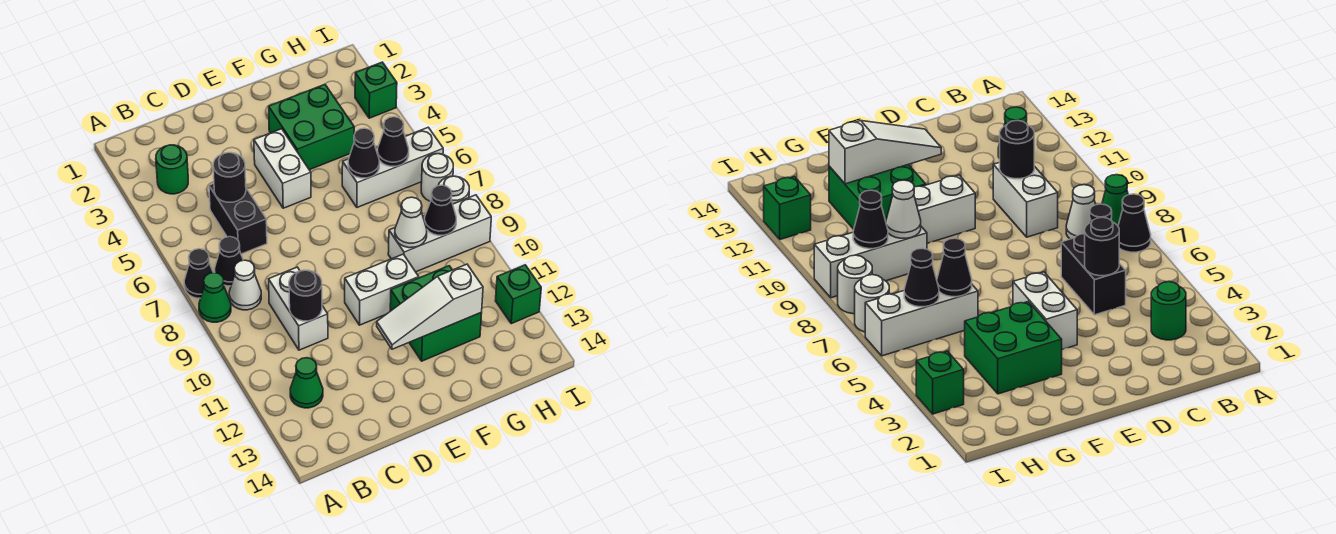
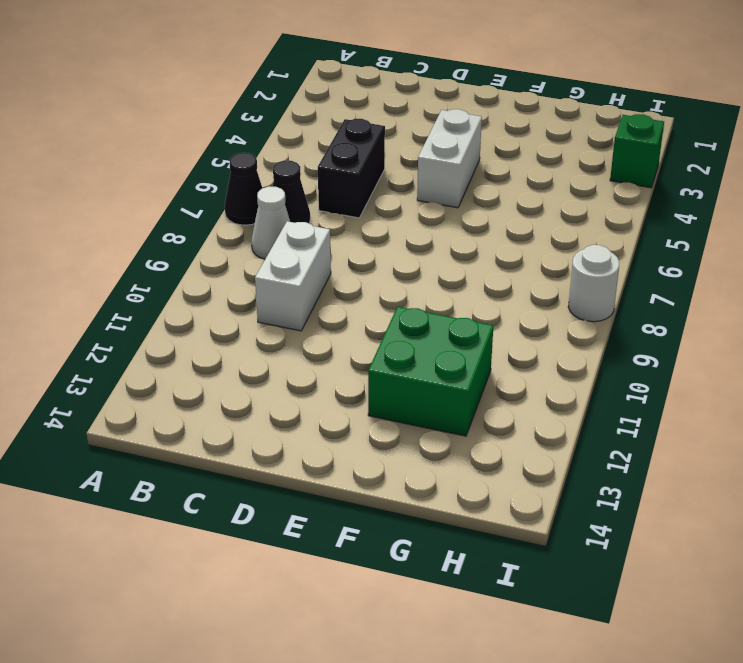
none -> green 1x1 cone [199,273,231,322]
none -> green 1x1 round brick [156,145,188,194]
none -> green 1x1 cone [290,358,323,408]

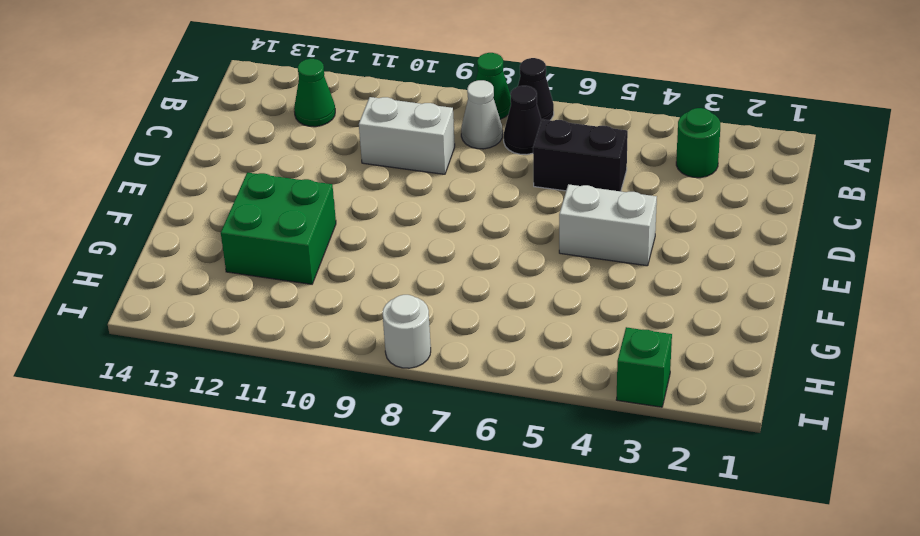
none -> white 1x2 brick [345,254,419,325]
none -> green 2x2 brick [269,84,354,170]
none -> white 1x3 brick [342,127,443,207]

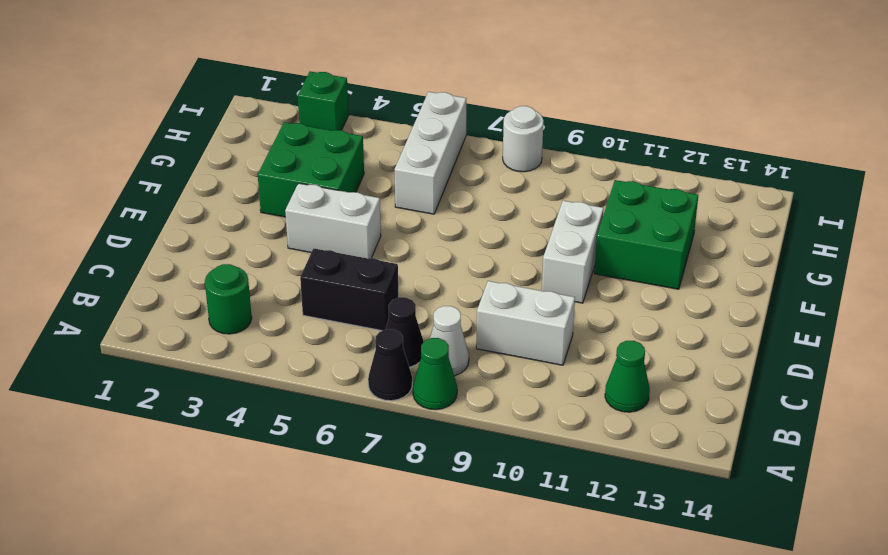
none -> white 1x3 brick [388,195,491,272]
none -> white 1x1 round brick [421,154,453,202]
none -> green 1x1 brick [495,265,541,324]

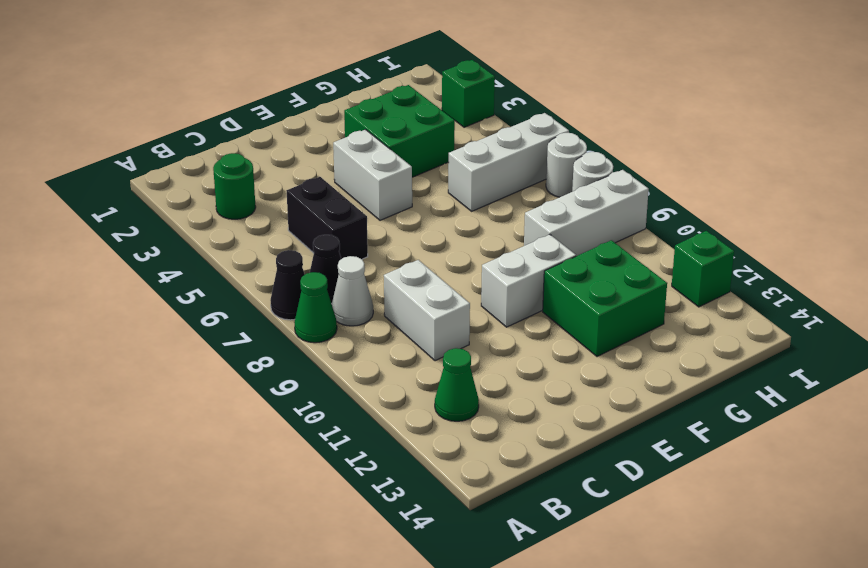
none -> black 1x1 round brick [213,153,246,202]
none -> black 1x1 round brick [289,270,322,321]
none -> white 1x3 slope [377,264,483,349]

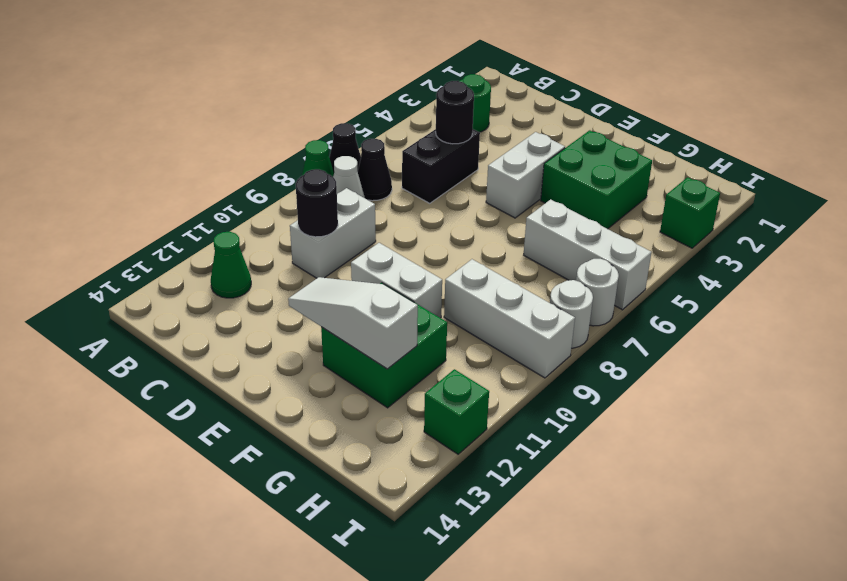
none -> black 1x1 cone [348,128,379,178]
none -> white 1x1 cone [395,197,427,248]
none -> black 1x1 cone [377,117,409,166]

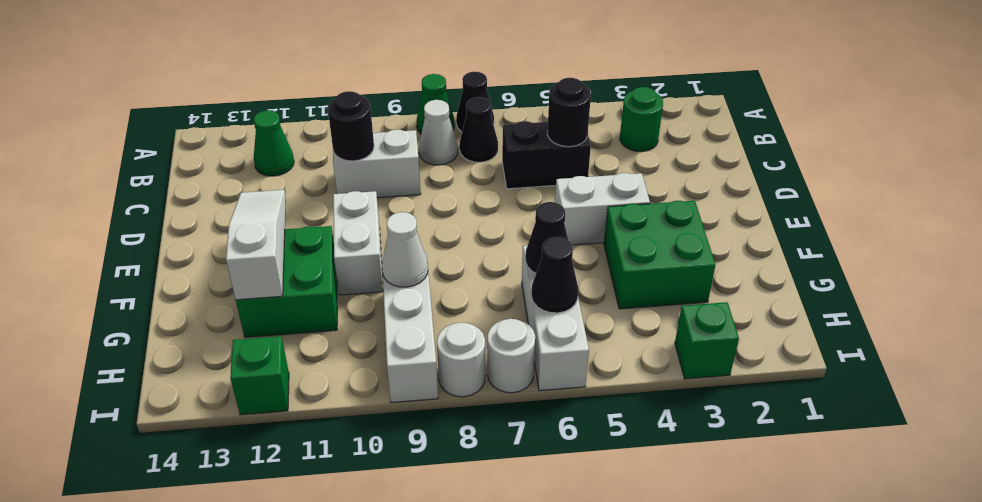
none -> black 1x1 cone [424,185,456,235]

